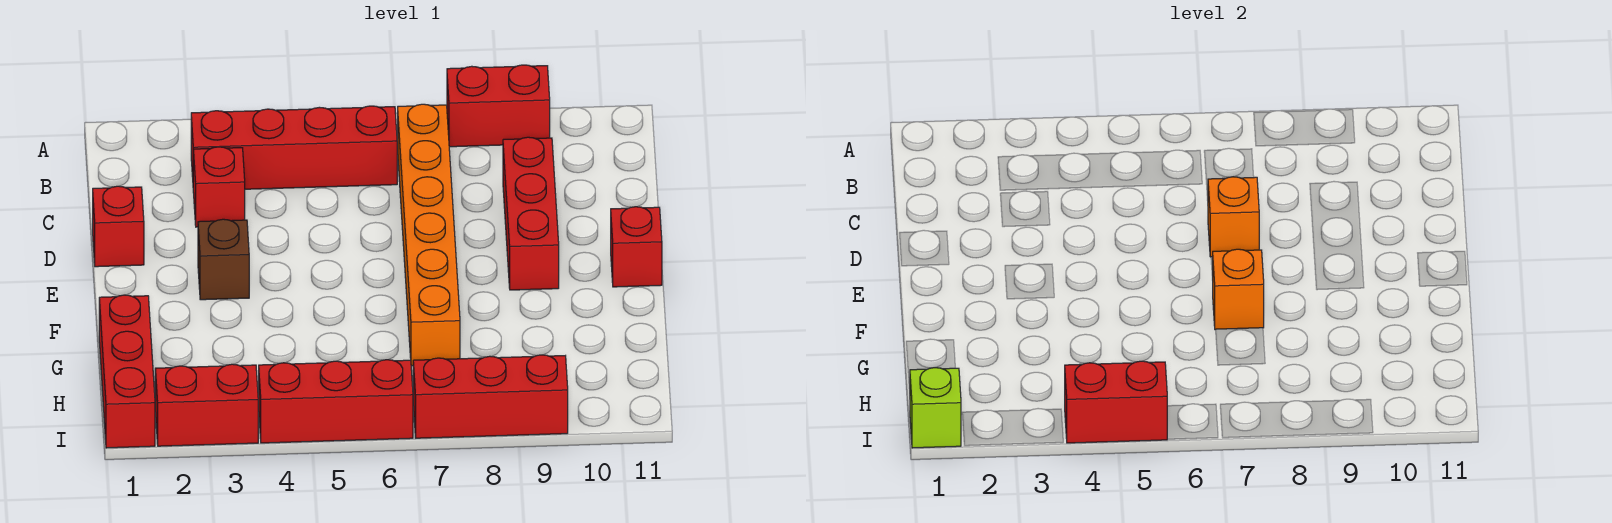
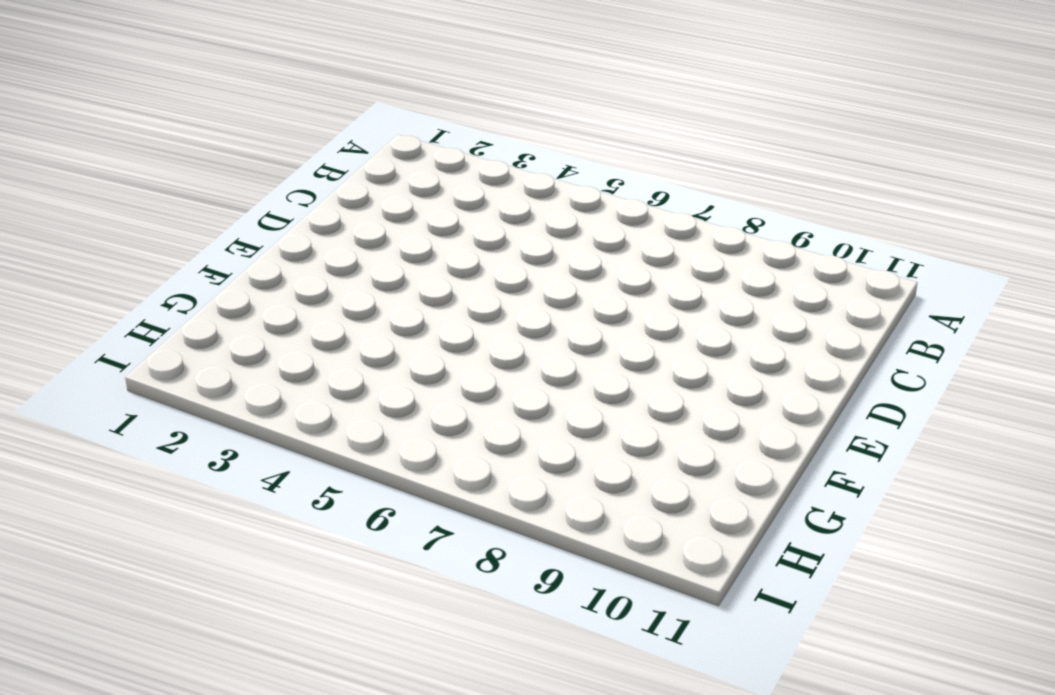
none -> red 1x2 brick [447,65,550,147]
none -> red 1x4 brick [191,106,397,189]
none -> orange 1x6 brick [398,104,460,366]

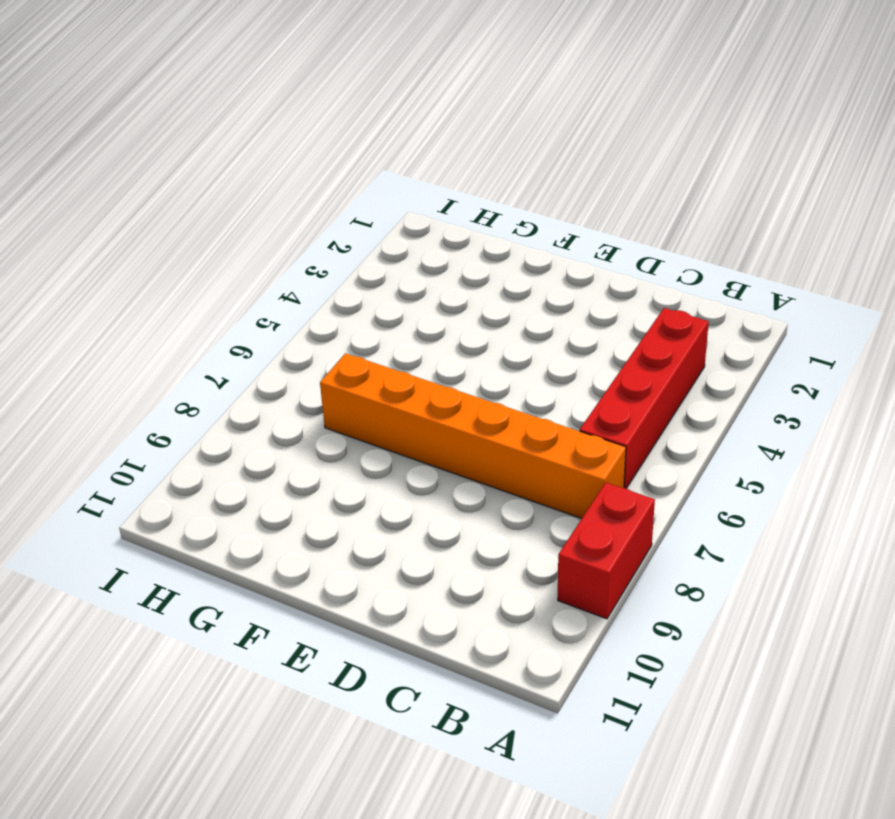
none -> red 1x1 brick [193,147,245,227]
none -> red 1x3 brick [503,137,559,290]
none -> red 1x1 brick [93,186,144,267]

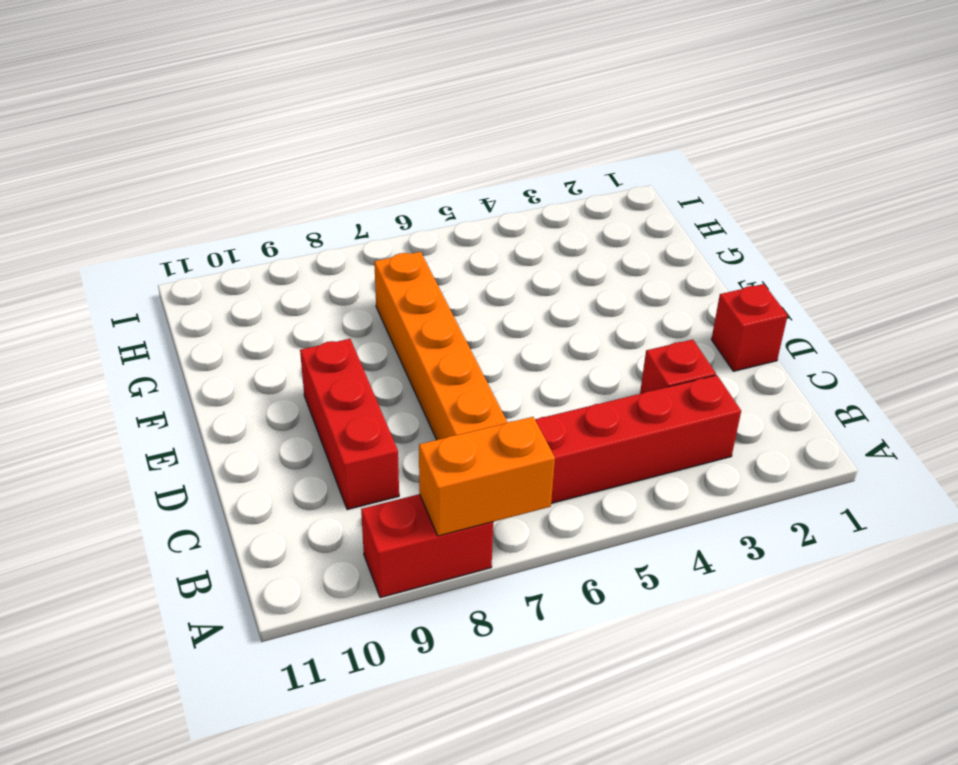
orange 1x2 brick [419,417,555,536] -> none
none -> brown 1x1 brick [198,219,249,300]
none -> red 1x1 brick [611,207,662,287]
none -> red 1x3 brick [99,295,155,448]

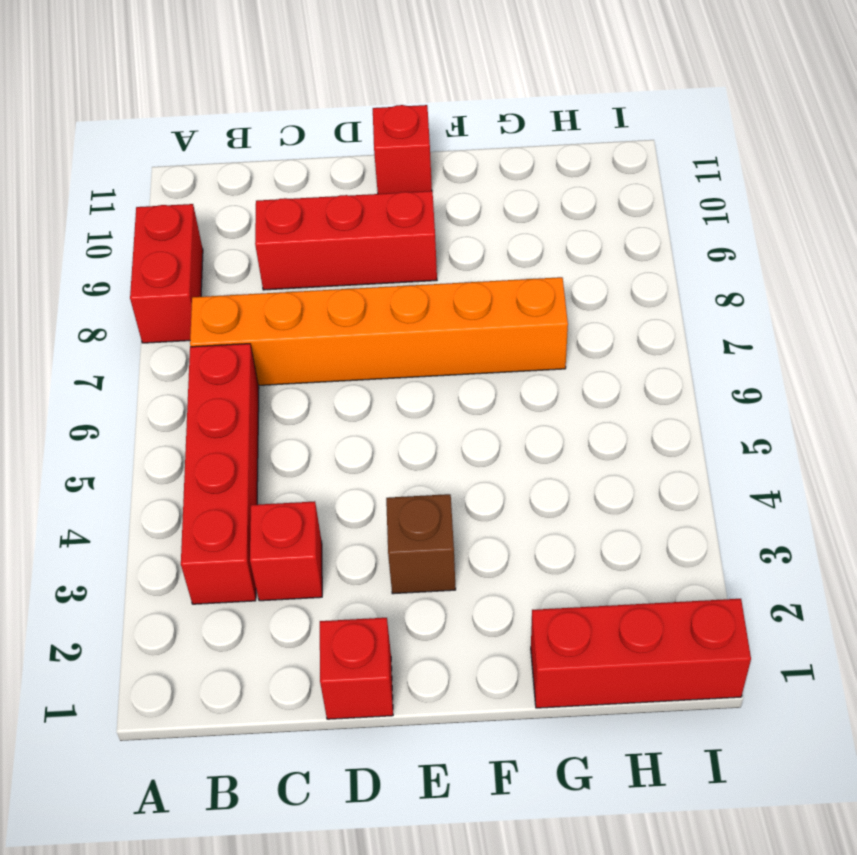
none -> red 1x2 brick [155,364,258,446]
none -> red 1x3 brick [259,360,413,443]
none -> red 1x3 brick [413,355,568,438]

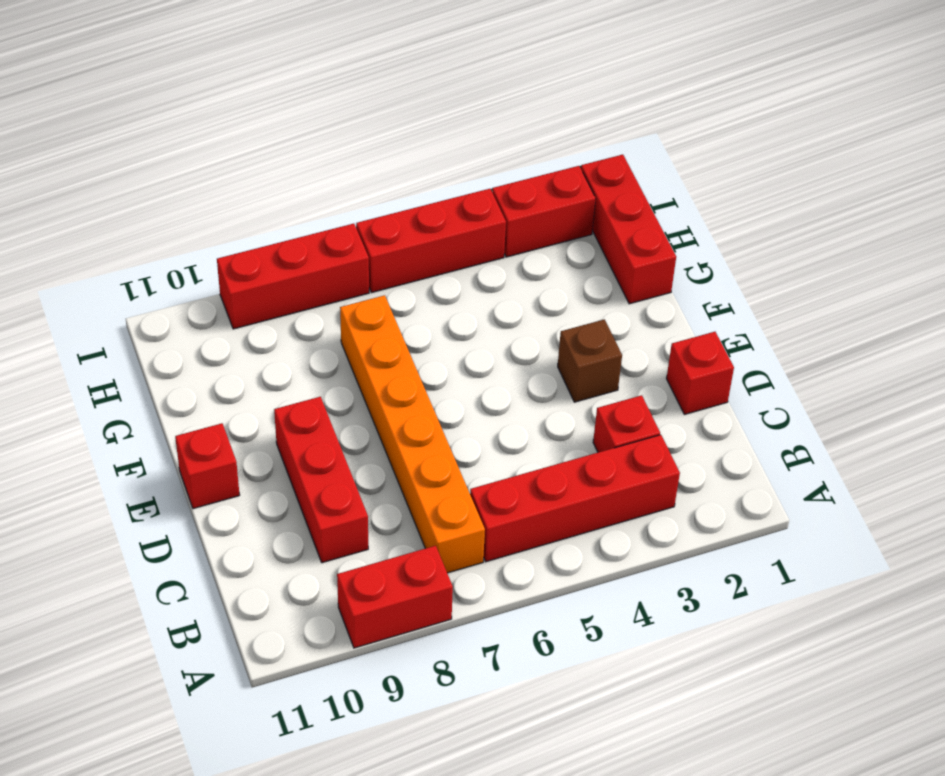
none -> orange 1x1 brick [1208,177,1259,257]
none -> orange 1x1 brick [1213,249,1264,330]
none -> lime 1x1 brick [910,368,961,448]

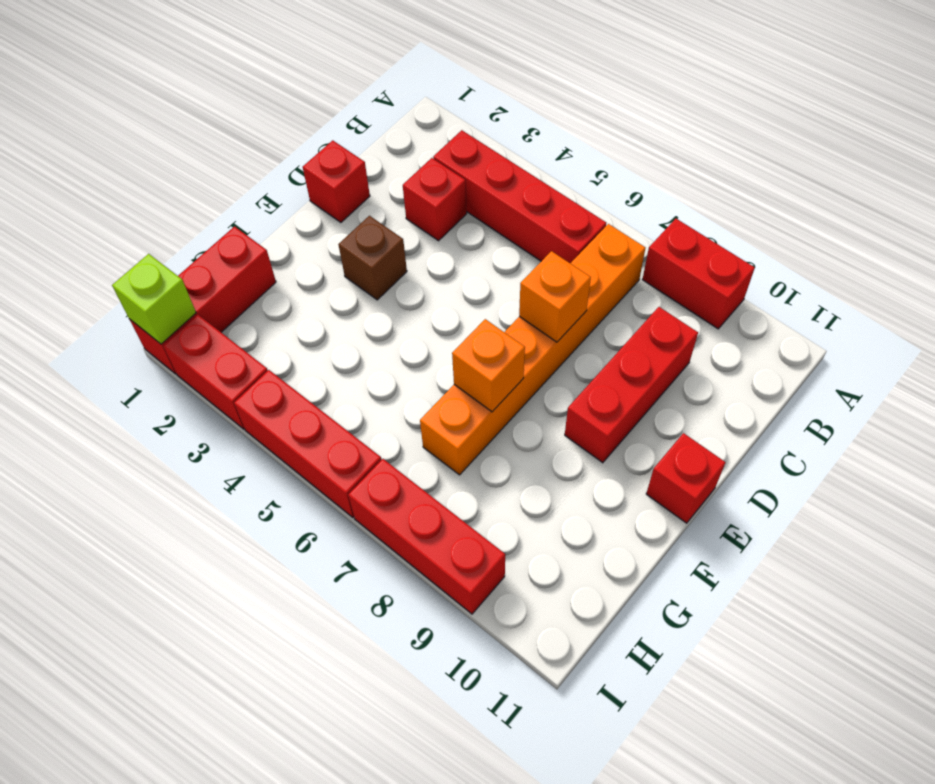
none -> red 1x2 brick [1065,361,1167,443]

